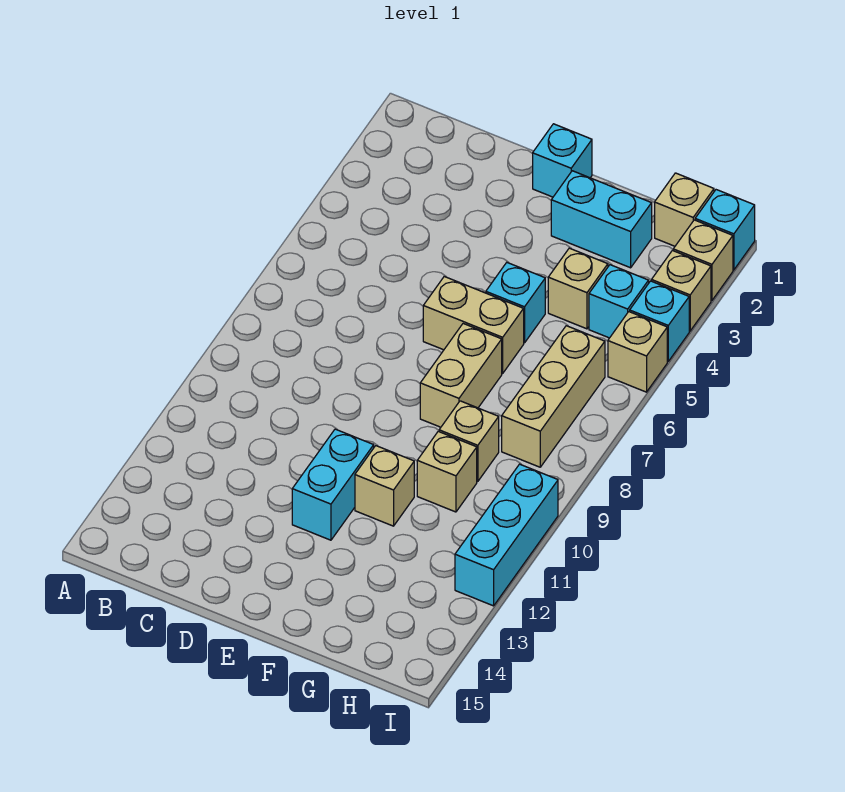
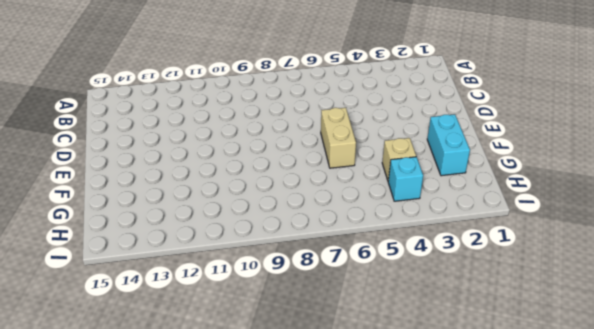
none -> cyan 1x1 brick [533,124,592,197]
none -> cyan 1x2 brick [292,429,374,540]
none -> cyan 1x1 brick [486,263,545,343]

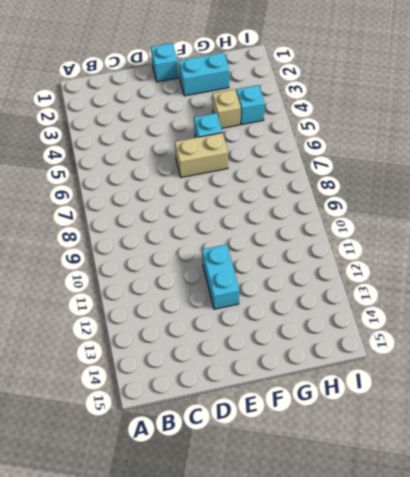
none -> tan 1x2 brick [420,324,502,427]
none -> tan 1x1 brick [355,446,414,526]
none -> tan 1x1 brick [439,401,499,481]

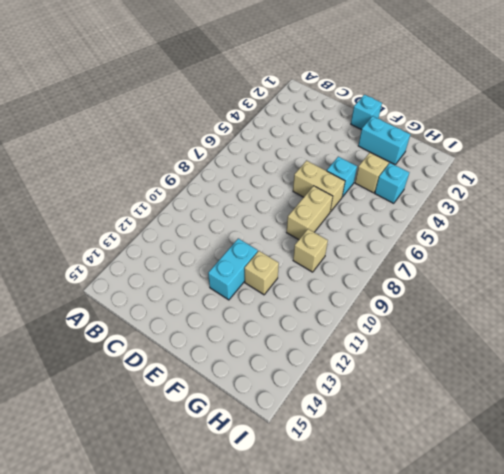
none -> tan 1x1 brick [417,431,477,512]
none -> tan 1x1 brick [655,173,714,246]
none -> tan 1x3 brick [502,326,605,467]

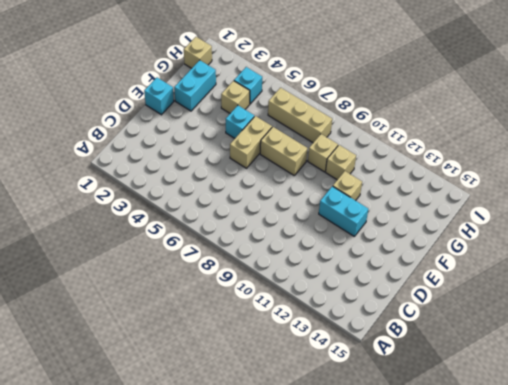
none -> cyan 1x1 brick [695,190,755,270]
none -> tan 1x1 brick [673,220,733,300]
none -> tan 1x1 brick [652,251,711,331]

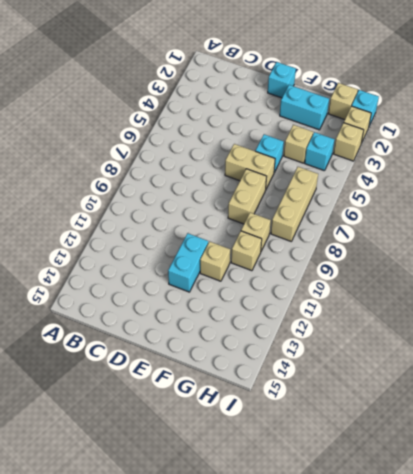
none -> cyan 1x1 brick [630,281,689,361]
none -> tan 1x1 brick [608,312,667,392]
none -> cyan 1x3 brick [455,464,558,606]

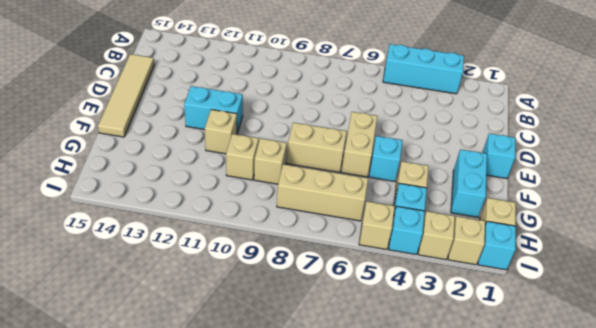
cyan 1x3 brick [383,44,464,94] -> cyan 1x3 brick moved to [455,464,558,606]
tan 1x4 tile [98,54,154,137] -> none

